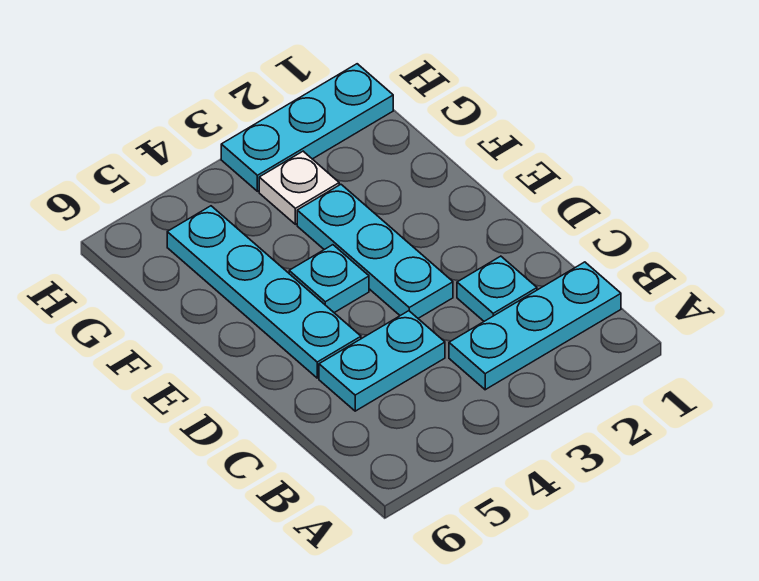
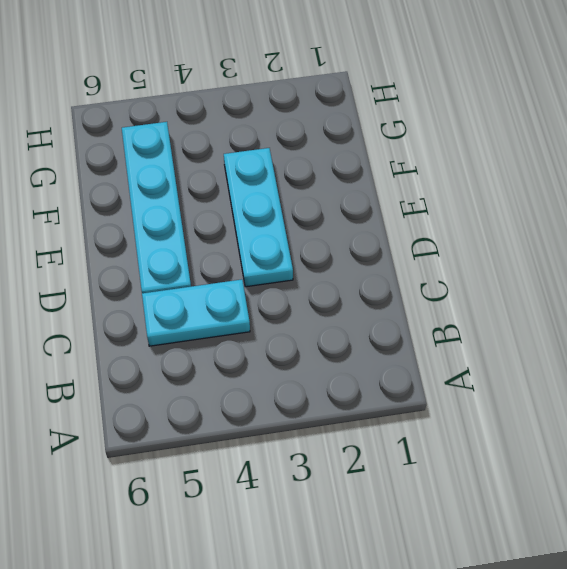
none -> cyan 1x3 plate [449,262,621,390]
none -> cyan 1x1 plate [457,256,537,321]

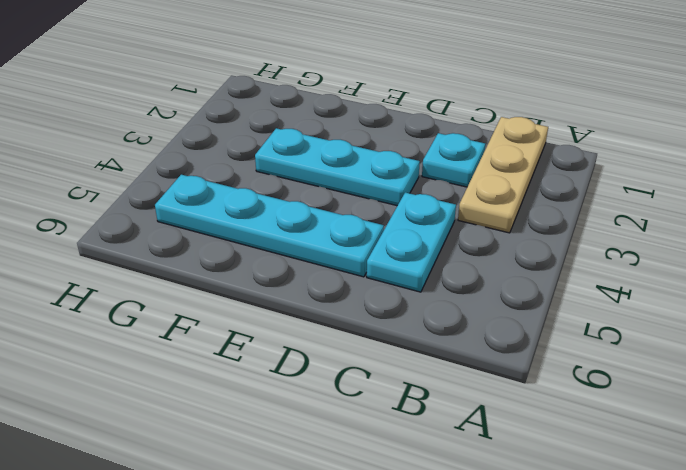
tan 1x3 plate [458,117,548,233] -> cyan 1x3 plate [449,262,621,390]
none -> cyan 1x1 plate [289,245,369,313]
none -> white 1x1 plate [259,151,339,224]

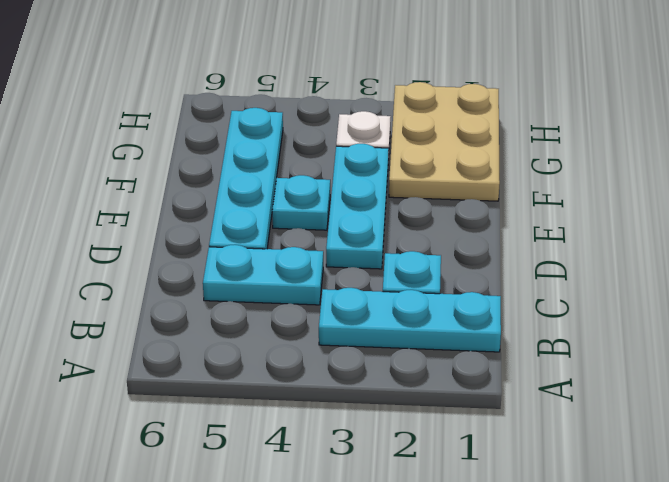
tan 2x3 plate [389,82,500,201] -> cyan 1x3 plate [221,64,393,191]

